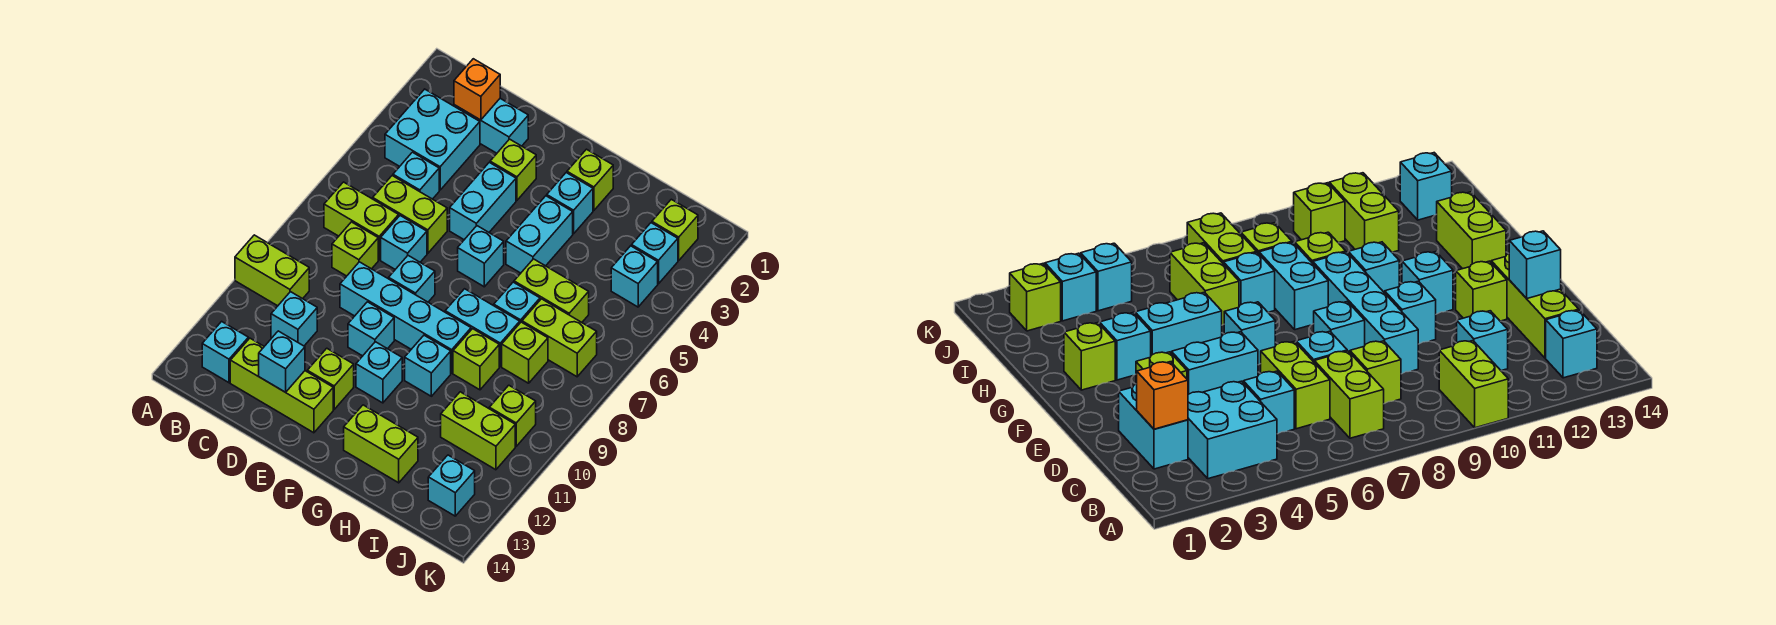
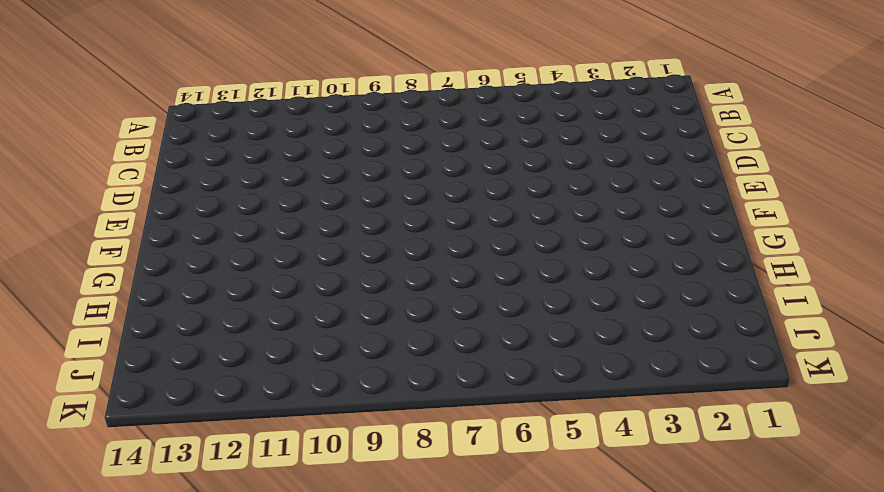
none -> lime 1x2 brick [235,235,309,306]
none -> cyan 2x2 brick [385,89,480,190]
none -> lime 1x2 brick [324,182,399,260]
none -> cyan 1x1 brick [202,321,248,383]

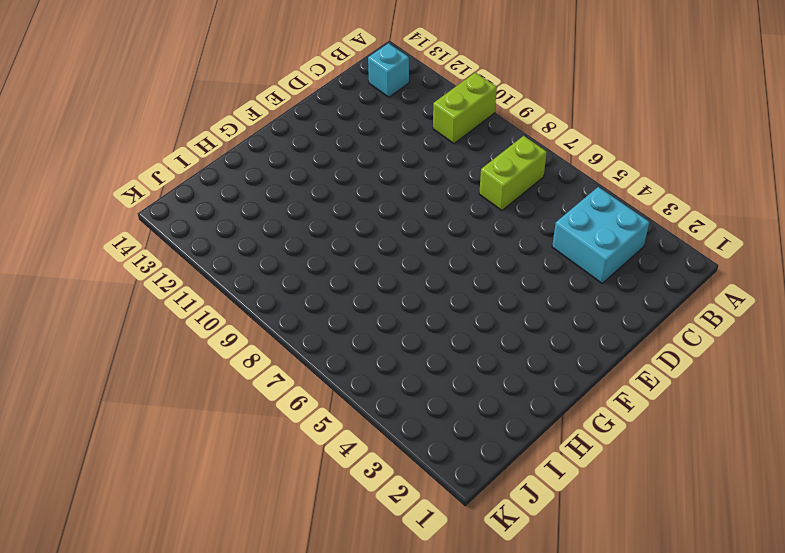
none -> cyan 1x2 brick [454,98,528,153]
none -> cyan 1x1 brick [393,152,439,199]
none -> lime 1x2 brick [373,176,447,253]
none -> lime 1x1 brick [332,222,378,276]

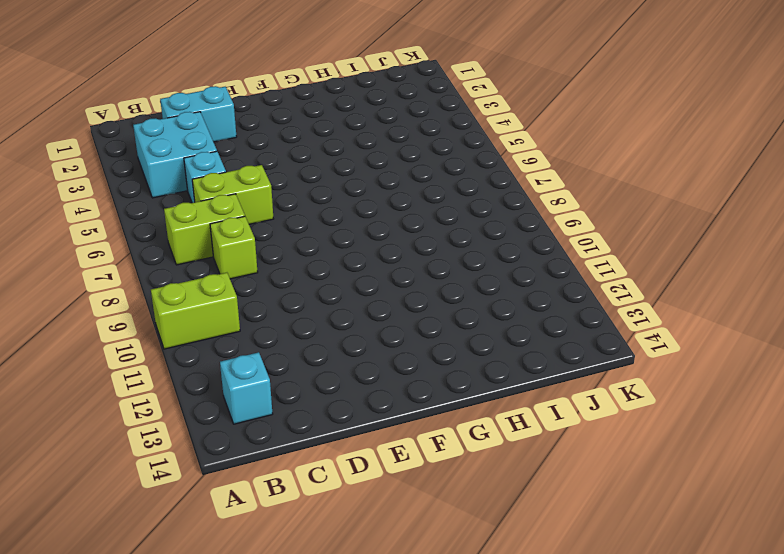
none -> cyan 1x1 brick [271,292,317,346]
none -> lime 1x3 brick [230,338,333,433]
none -> cyan 1x1 brick [381,216,427,269]
none -> cyan 1x4 brick [340,262,471,373]

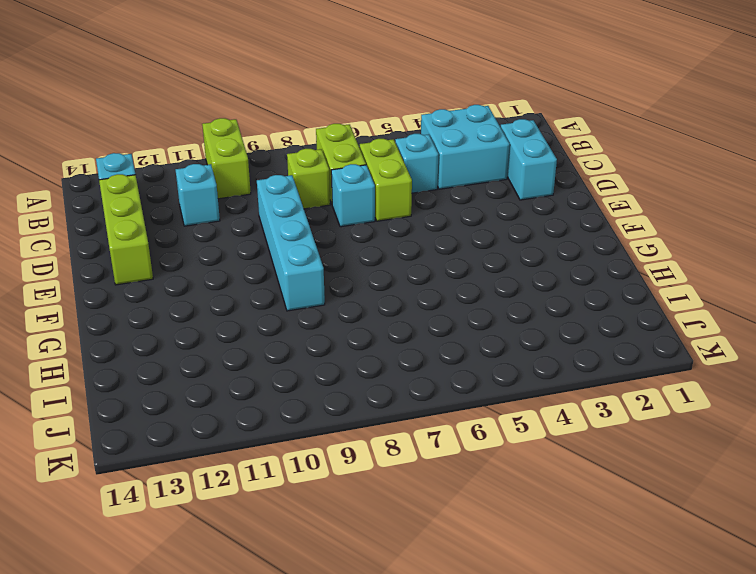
none -> lime 1x1 brick [490,139,536,200]
none -> cyan 1x2 brick [450,162,516,240]
none -> cyan 1x1 brick [389,256,435,302]
none -> cyan 1x1 brick [348,302,394,356]

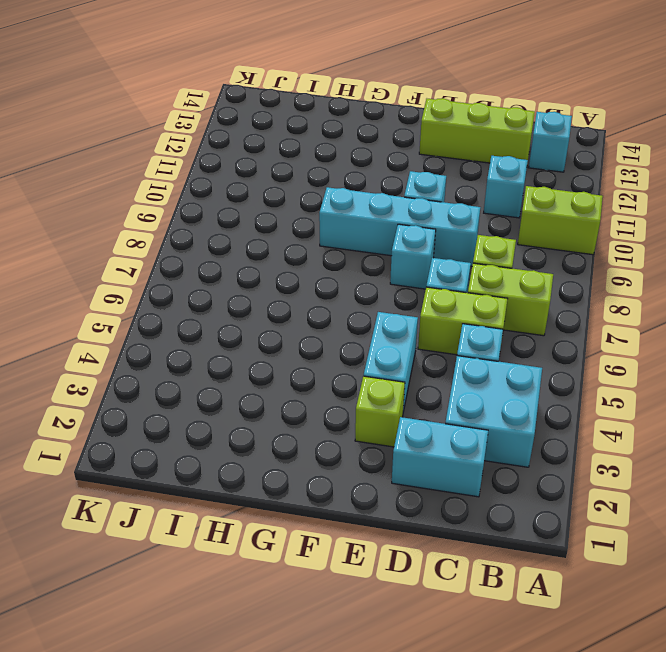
none -> lime 1x1 brick [307,348,354,409]
none -> cyan 1x1 brick [458,226,504,287]
none -> cyan 1x1 brick [356,342,402,403]
none -> lime 1x1 brick [567,149,613,210]

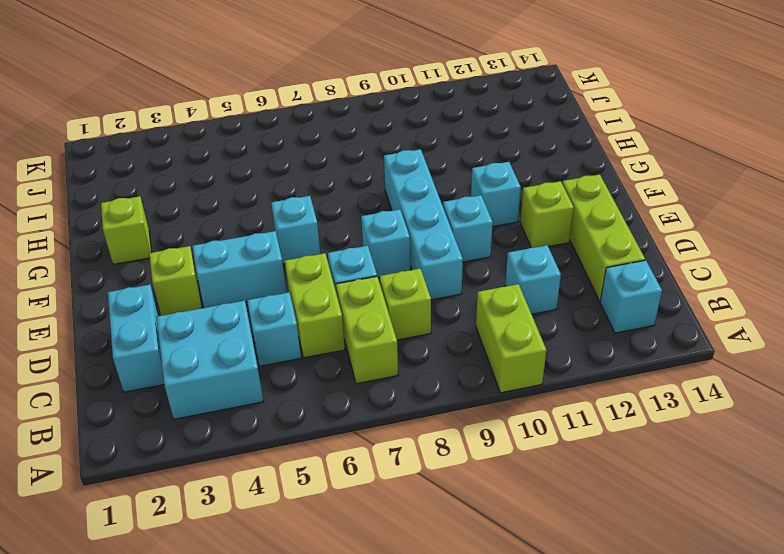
none -> cyan 1x1 brick [547,173,593,234]
none -> cyan 1x2 brick [506,196,573,273]
none -> cyan 1x2 brick [445,289,520,366]
none -> cyan 1x1 brick [405,335,451,396]

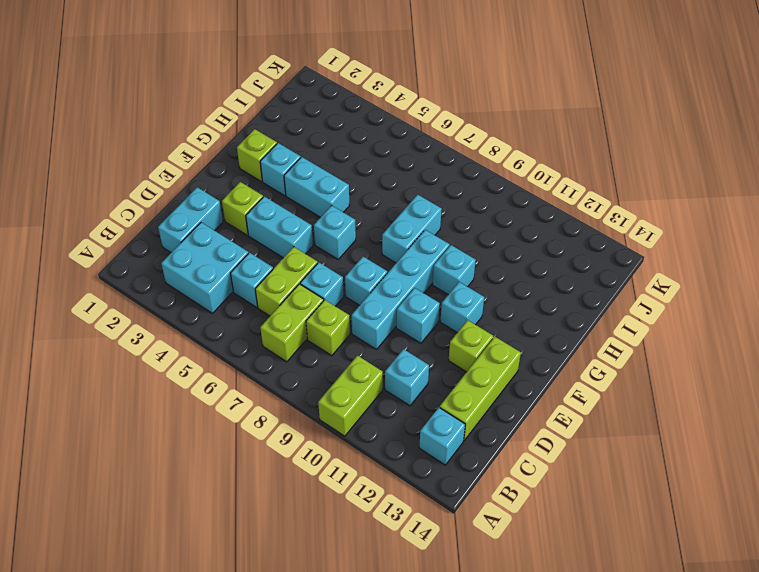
none -> lime 1x2 brick [344,405,418,483]
none -> lime 1x2 brick [514,259,589,322]
none -> cyan 1x1 brick [494,282,540,323]
none -> lime 1x1 brick [453,329,499,390]

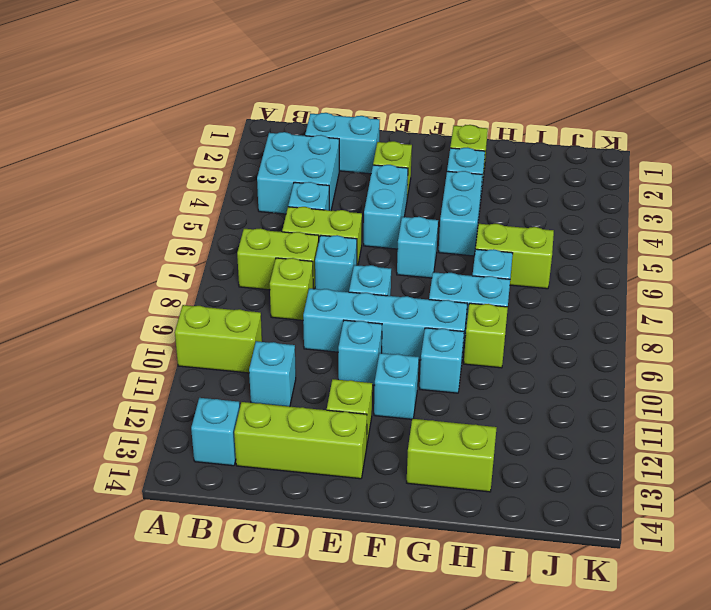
none -> lime 1x2 brick [522,299,597,377]
none -> lime 1x1 brick [502,322,548,383]
none -> lime 1x2 brick [441,392,515,470]
none -> lime 1x1 brick [652,199,698,260]

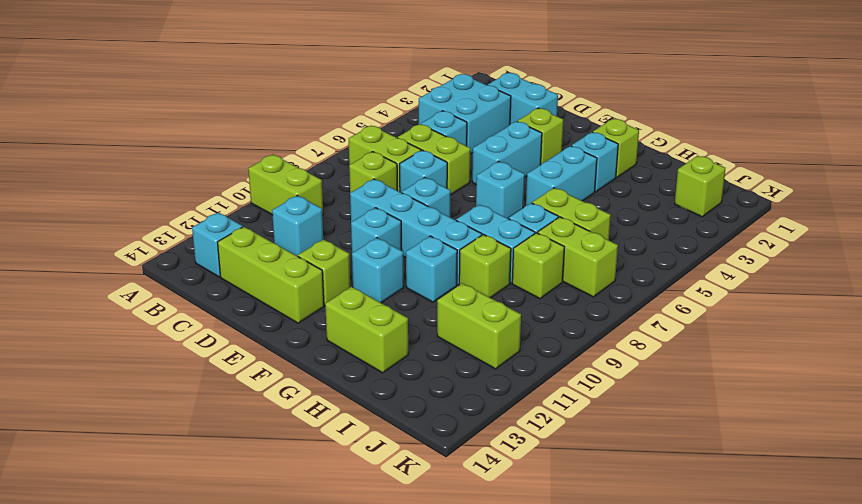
none -> cyan 1x1 brick [632,223,678,284]
none -> cyan 1x1 brick [611,246,658,307]
none -> lime 1x1 brick [489,385,536,446]
none -> cyan 1x1 brick [428,455,475,516]

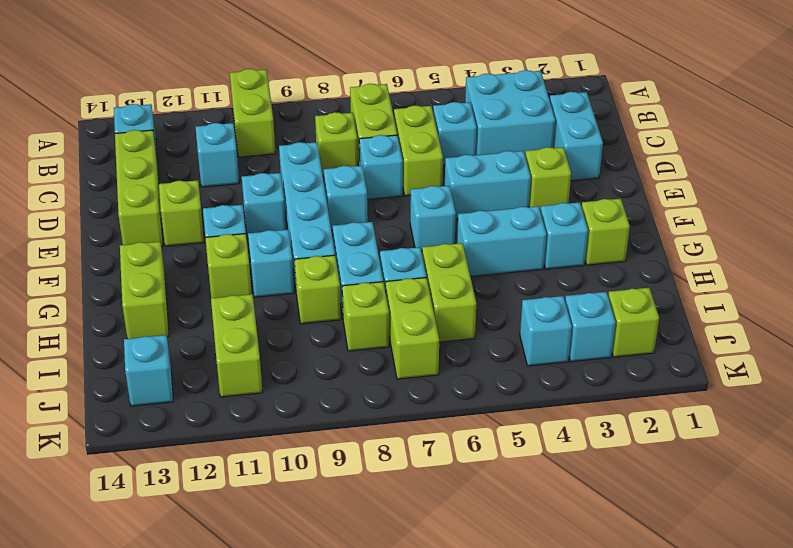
lime 1x1 brick [205,234,252,298] -> lime 1x1 brick moved to [489,385,536,446]
none -> orange 1x1 brick [454,59,500,120]
none -> cyan 1x1 brick [259,331,305,392]

